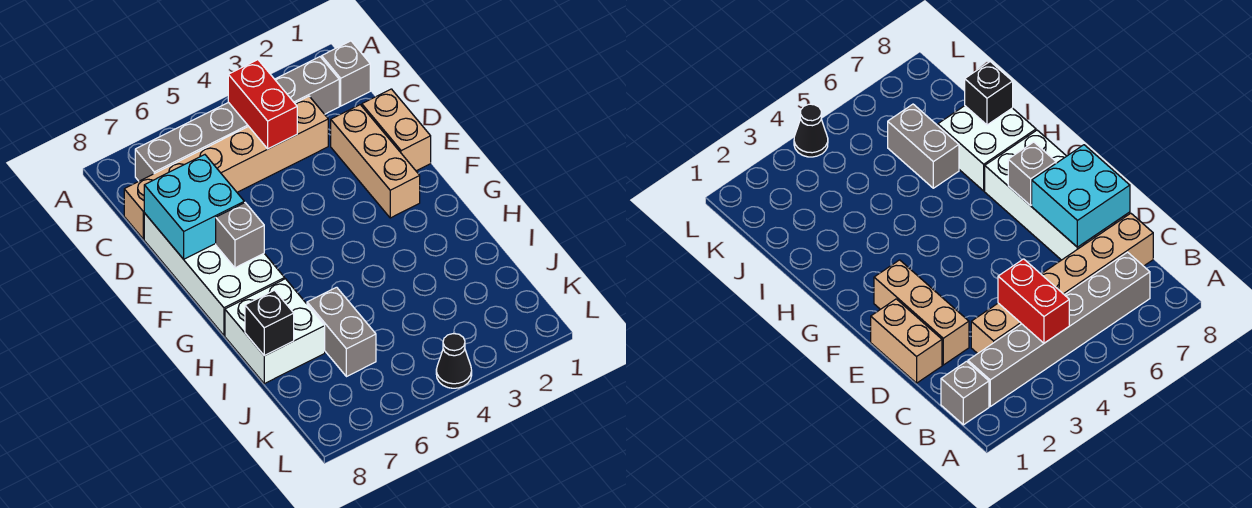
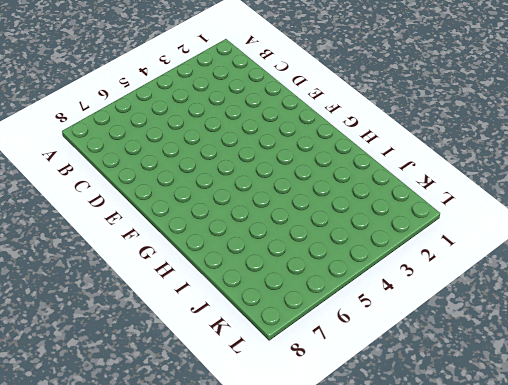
none -> grey 1x1 brick [322,41,370,106]
none -> grey 1x6 brick [135,57,339,181]
none -> tan 1x6 brick [124,96,328,239]

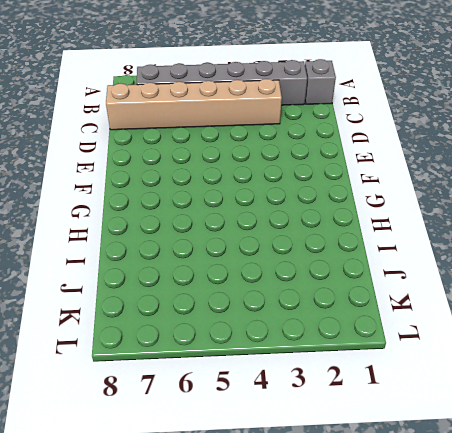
none -> tan 1x2 brick [362,89,431,171]
none -> tan 1x3 brick [331,105,420,218]
none -> white 2x4 brick [144,213,285,335]

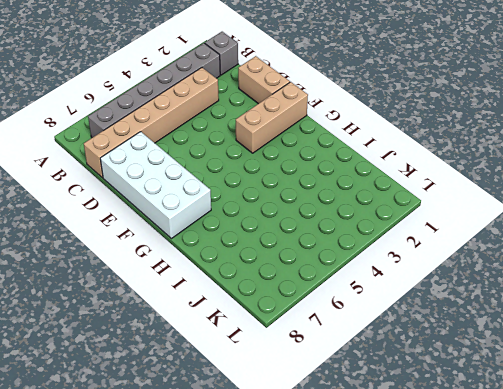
tan 1x3 brick [236,82,308,153] -> tan 1x3 brick turned to [331,105,420,218]
none -> white 2x2 brick [225,279,325,384]
none -> grey 1x2 brick [307,287,376,377]
none -> black 1x1 cone [436,334,472,388]

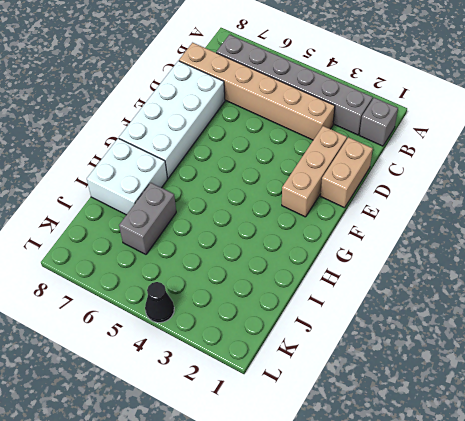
none -> red 1x2 brick [228,60,297,149]
none -> cyan 2x2 brick [144,155,244,259]
none -> grey 1x1 brick [216,203,264,268]

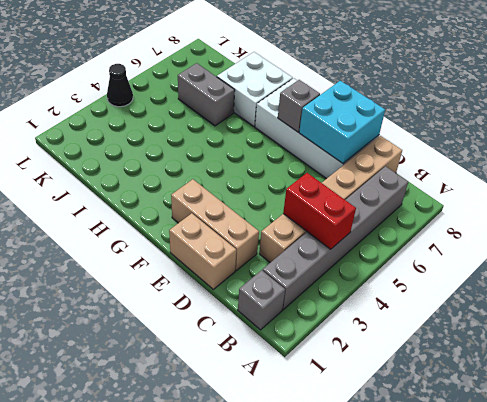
none -> black 1x1 brick [245,290,294,356]

